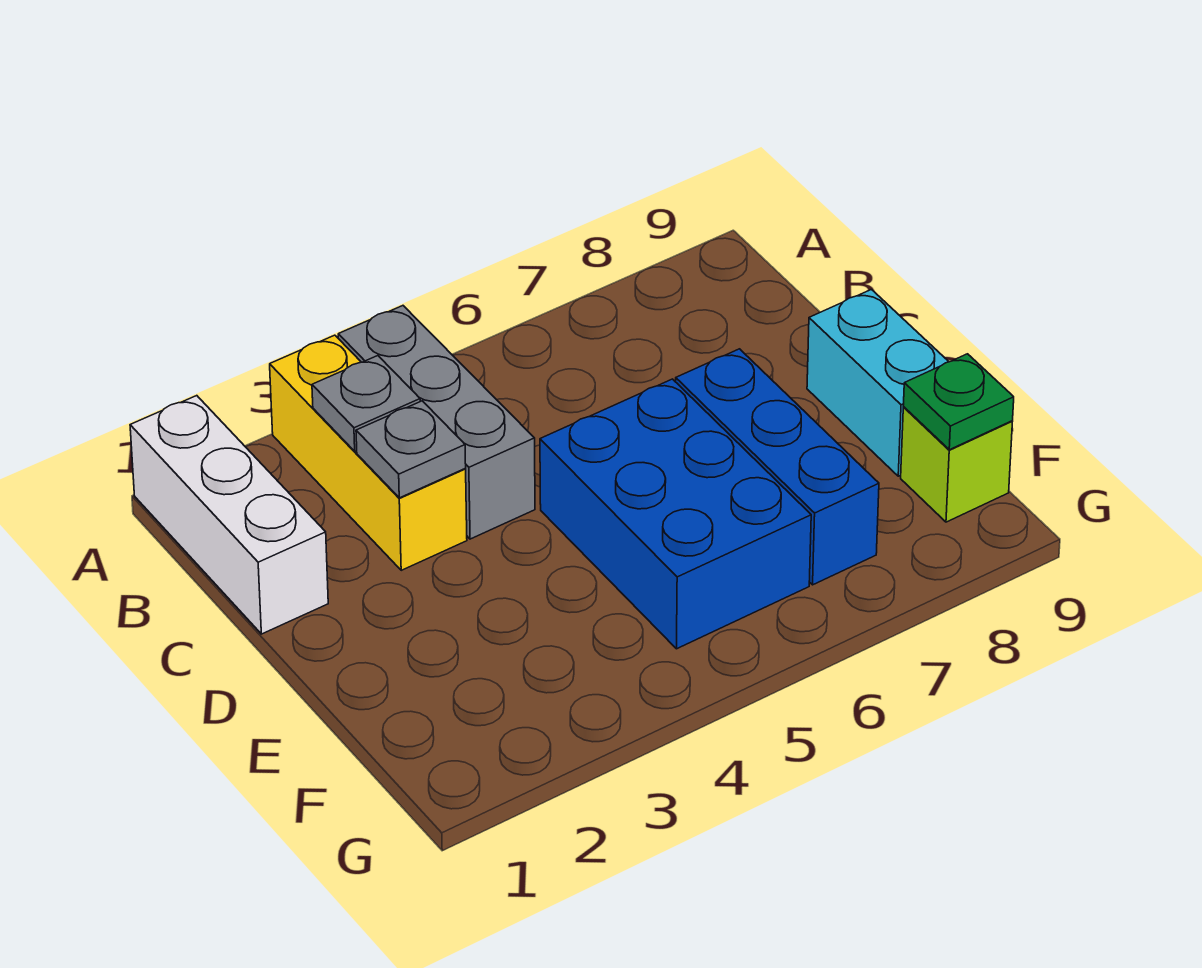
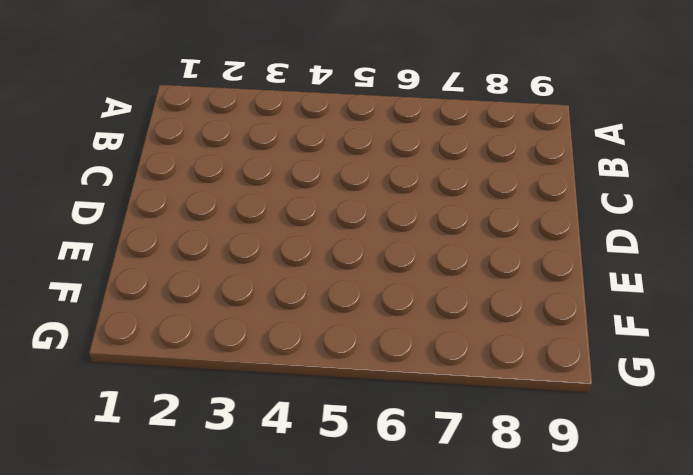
none -> white 1x3 brick [130,396,328,634]
none -> yellow 1x3 brick [270,335,467,570]

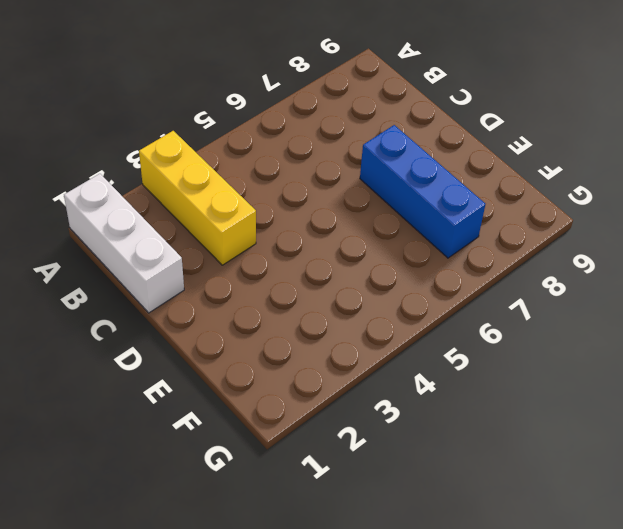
none -> grey 1x3 brick [338,306,535,539]
none -> blue 2x3 brick [540,379,811,649]

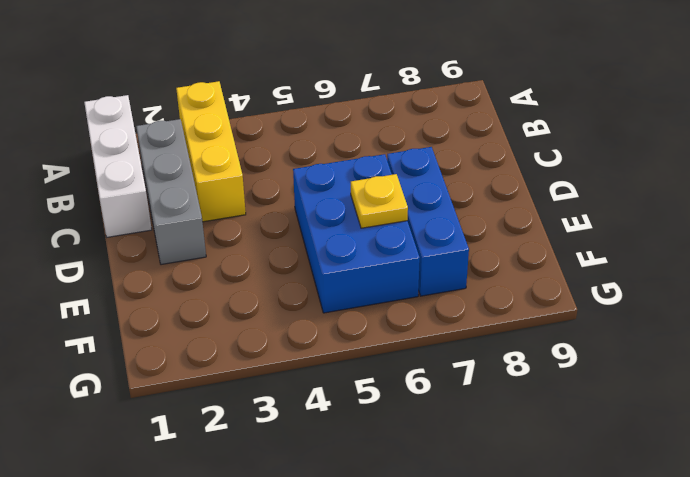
grey 1x3 brick [136,119,206,265] -> grey 1x3 brick moved to [338,306,535,539]
yellow 1x1 plate [351,174,408,228] -> none
none -> cyan 1x2 brick [807,290,949,476]
none -> lime 1x1 brick [901,407,1012,522]

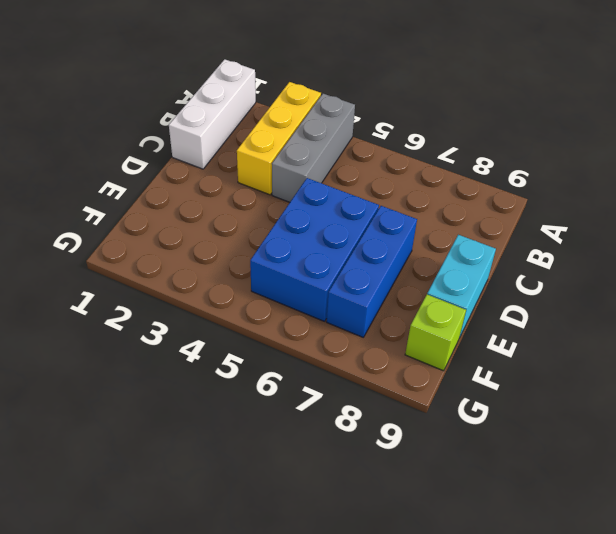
none -> grey 1x1 plate [312,356,420,451]
none -> grey 1x1 plate [356,401,466,498]

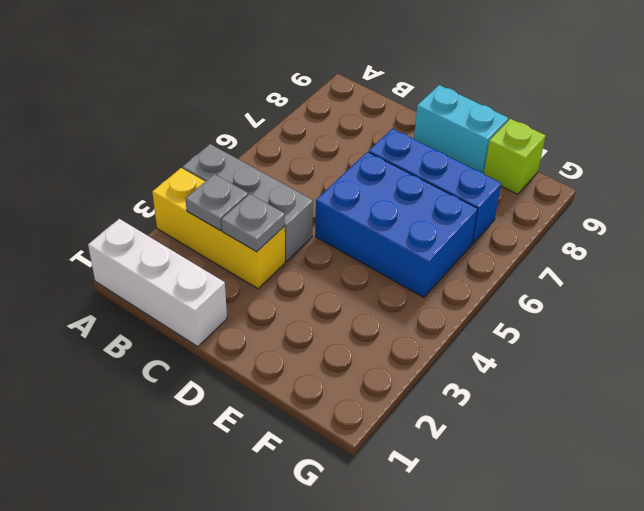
none -> green 1x1 plate [903,354,1014,450]

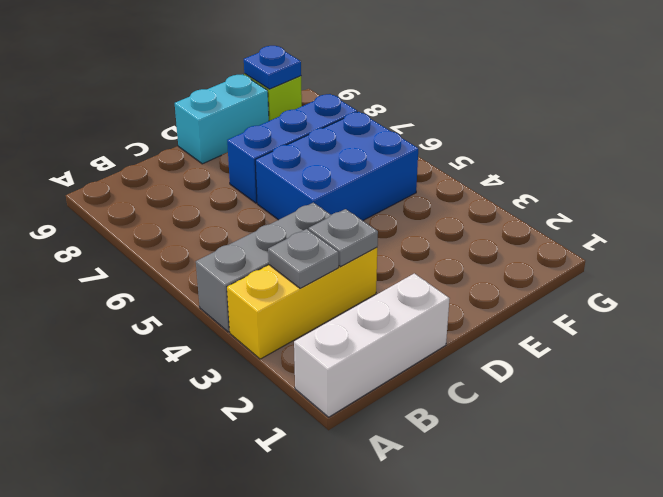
blue 1x1 plate [244,46,301,89] -> green 1x1 plate [903,354,1014,450]

